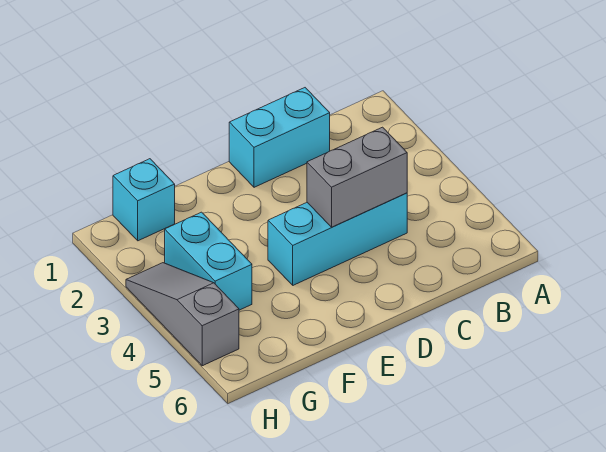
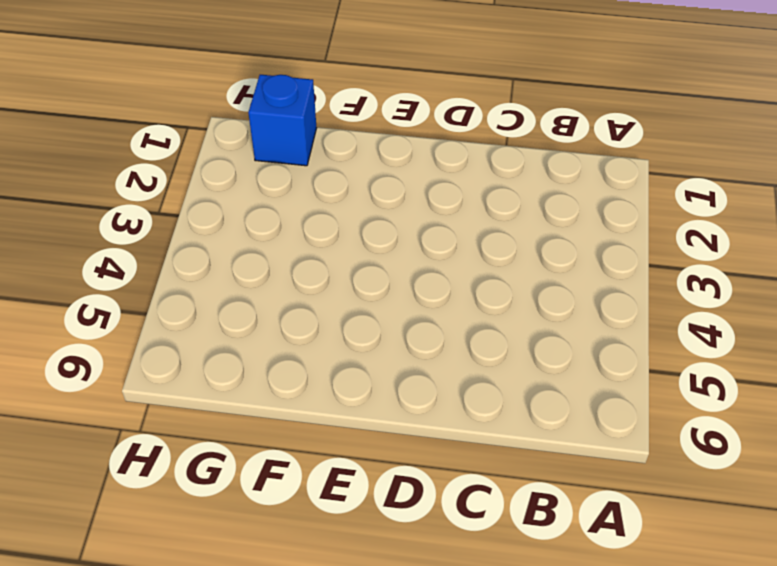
blue 1x1 brick [248,75,316,166] -> cyan 1x1 brick [113,159,175,241]
none -> cyan 1x2 brick [229,88,330,187]
none -> cyan 1x3 brick [268,193,407,285]

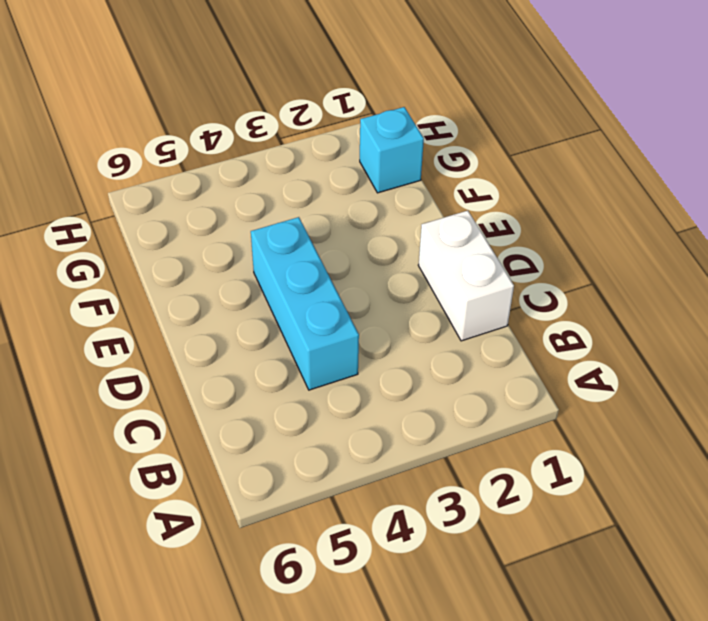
white 1x2 brick [418,211,514,341] -> cyan 1x2 brick [229,88,330,187]
none -> cyan 1x2 brick [165,212,252,310]
none -> grey 1x3 slope [126,263,239,366]

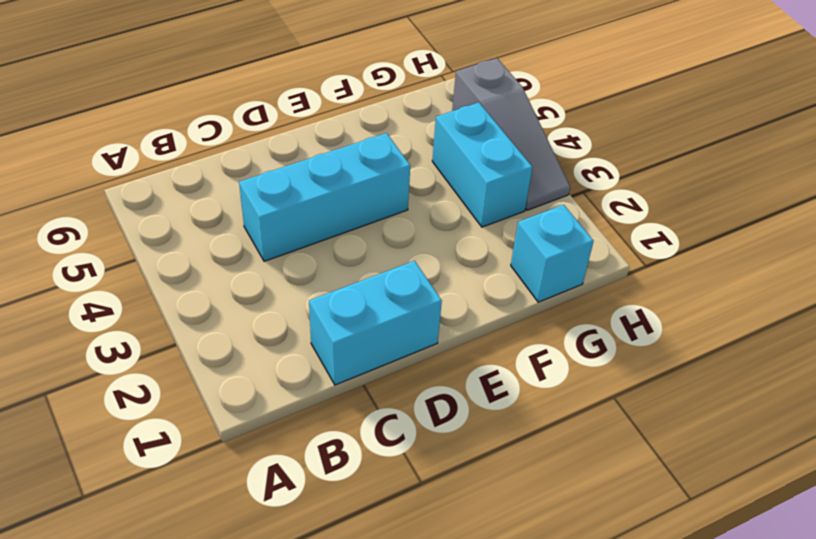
none -> grey 1x2 brick [307,127,407,227]

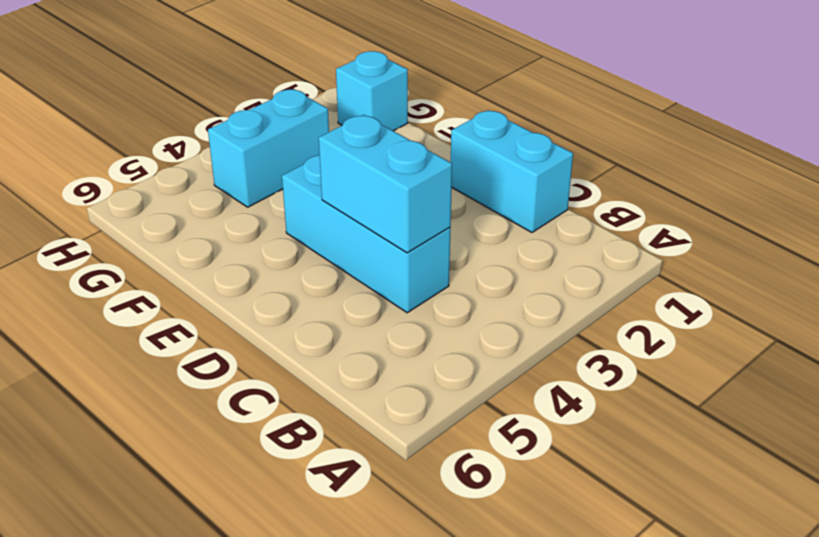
cyan 1x2 brick [319,115,452,253] -> grey 1x2 brick [307,127,407,227]
none -> grey 1x3 slope [126,263,239,366]

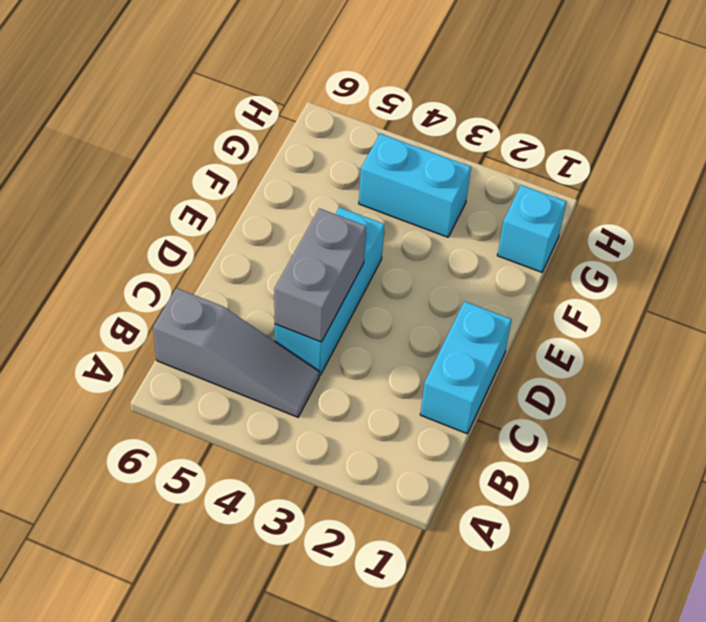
grey 1x3 slope [153,288,319,417] -> grey 1x3 slope moved to [126,263,239,366]

